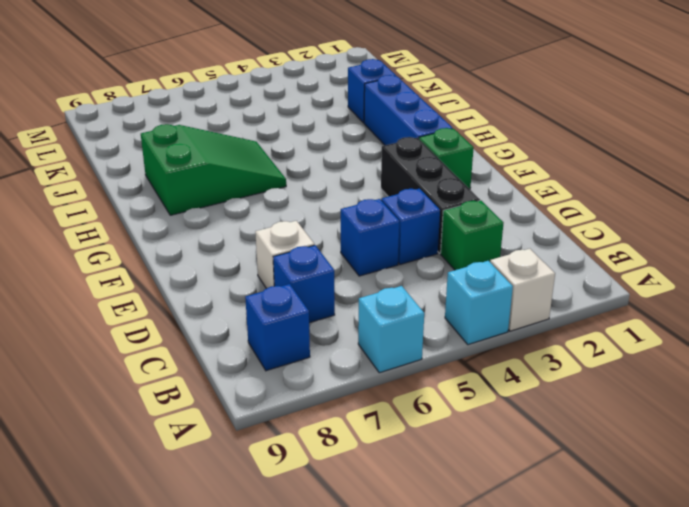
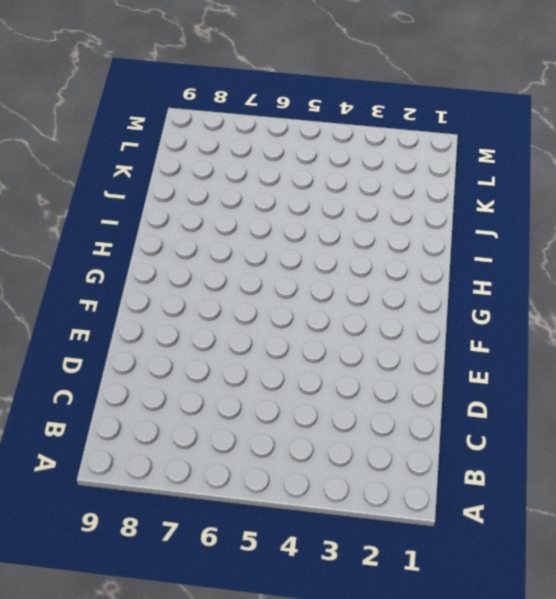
none -> white 1x1 brick [490,249,555,331]
none -> cyan 1x1 brick [445,261,513,345]
none -> cyan 1x1 brick [358,286,424,373]

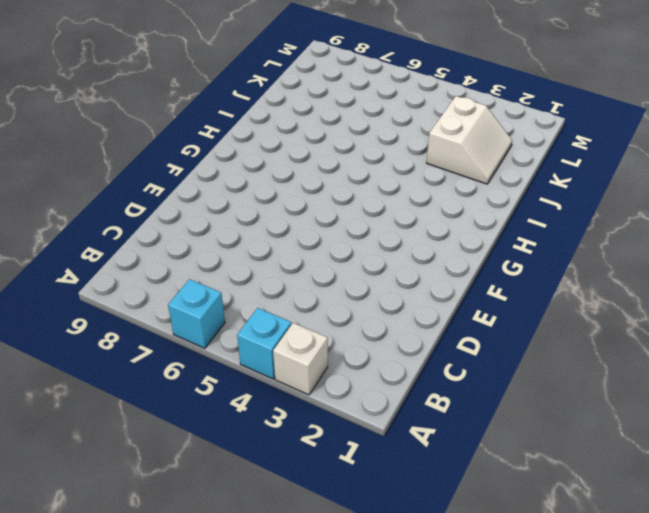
white 2x2 slope [427,96,512,184] -> blue 1x1 brick [348,59,396,123]
none -> blue 1x1 brick [245,284,310,371]
none -> green 1x1 brick [441,200,503,270]
none -> blue 1x1 brick [273,245,335,323]

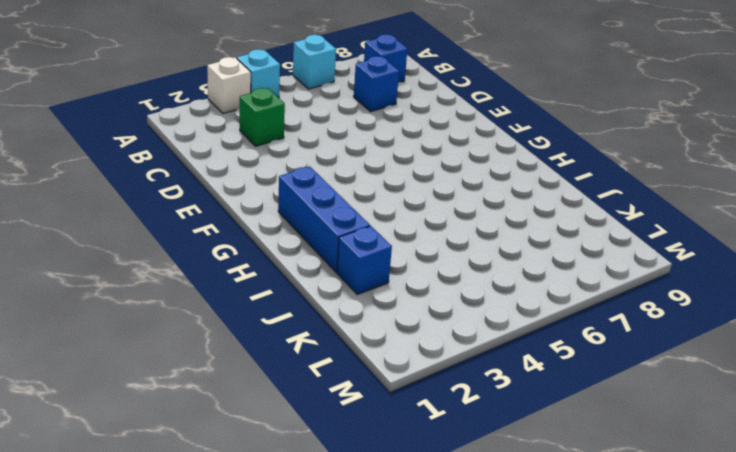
none -> black 1x3 brick [381,137,480,253]
none -> blue 1x1 brick [382,189,440,264]
none -> blue 1x1 brick [341,199,399,276]

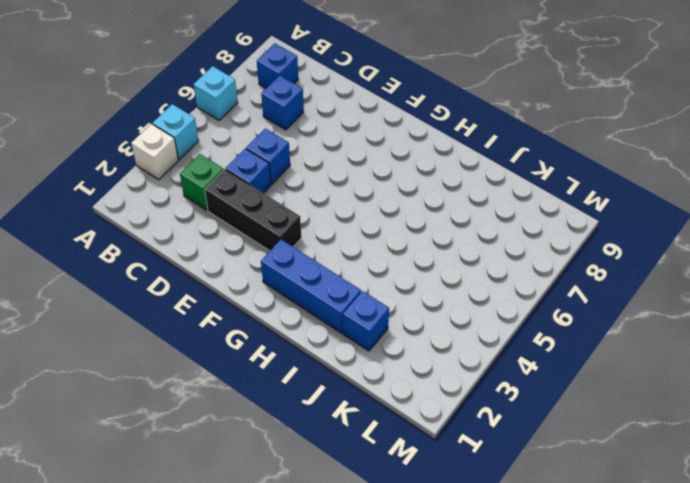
none -> white 1x1 brick [255,221,314,289]
none -> green 1x1 brick [419,128,474,189]
none -> green 2x3 slope [141,124,286,215]

